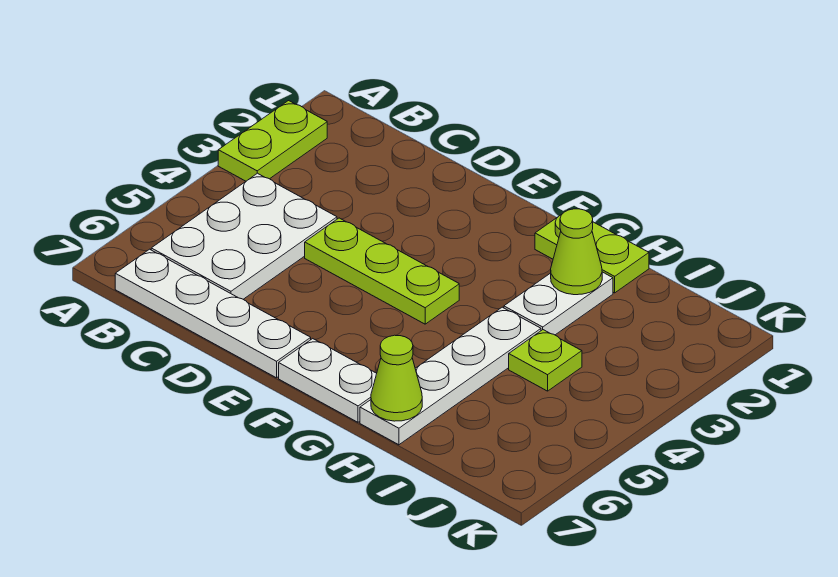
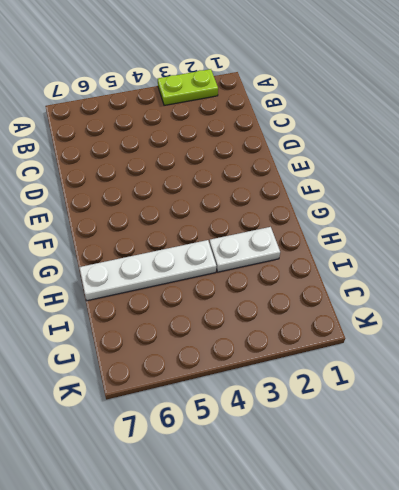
none -> white 2x3 plate [151,173,337,299]
none -> white 1x4 plate [115,249,311,378]

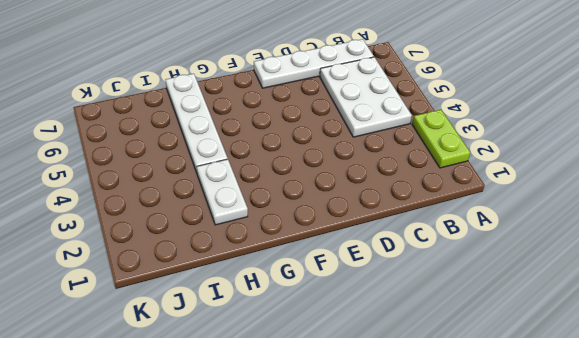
none -> lime 1x3 plate [305,218,459,324]
none -> white 1x2 plate [279,339,377,422]

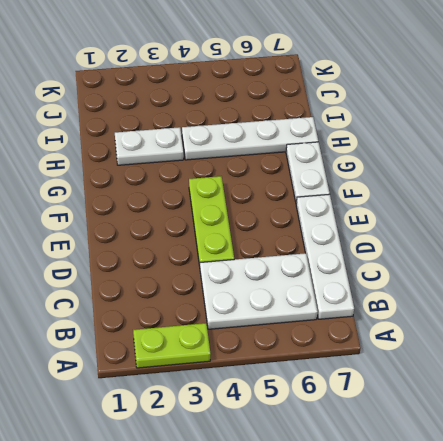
none -> lime 1x2 plate [535,209,649,293]
none -> lime 1x1 plate [509,330,582,391]

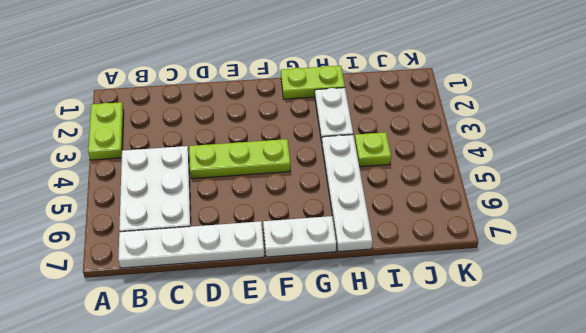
none -> lime 1x1 cone [551,209,602,295]
none -> lime 1x1 cone [371,335,422,421]

